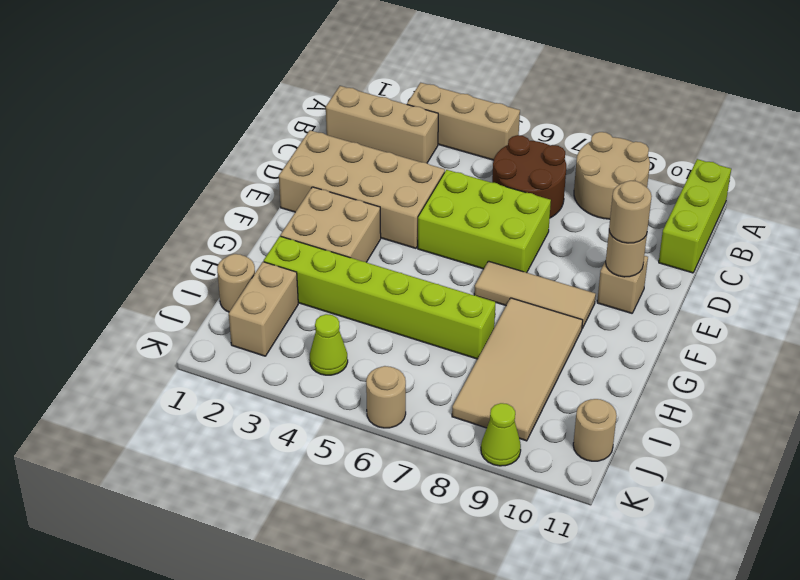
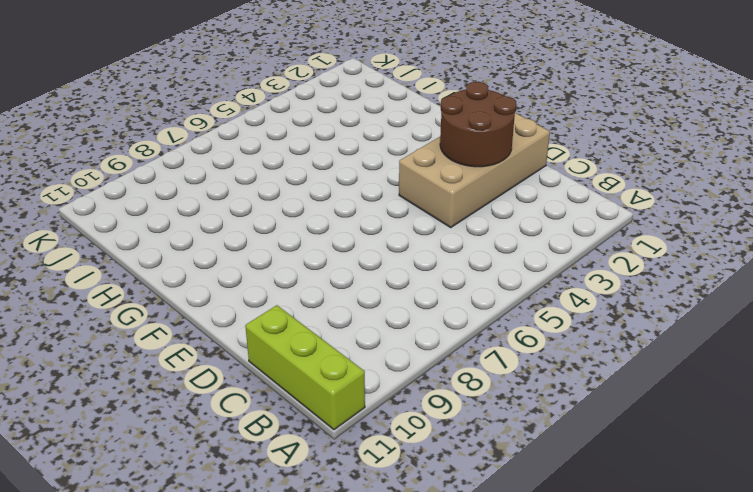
brown 2x2 round brick [440,82,516,167] -> brown 2x2 round brick moved to [492,135,566,218]
none -> tan 1x3 brick [407,83,520,160]
none -> tan 2x2 round brick [574,132,650,219]
none -> tan 1x3 brick [326,86,438,163]

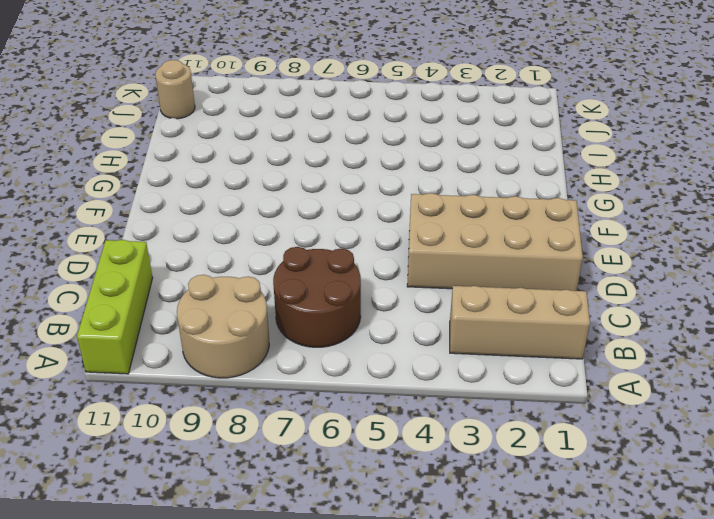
none -> tan 1x3 brick [407,83,520,160]
none -> lime 2x3 brick [418,170,551,273]
none -> tan 1x1 brick [597,256,648,313]

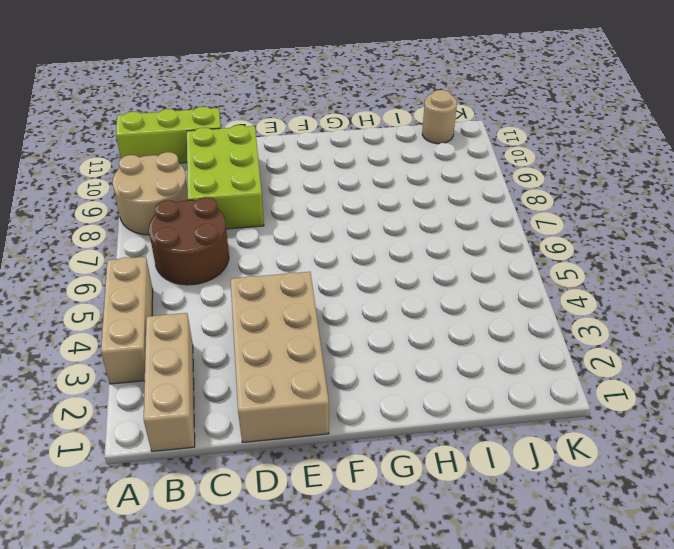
lime 2x3 brick [187,125,264,229] -> lime 2x3 brick moved to [418,170,551,273]
none -> tan 1x1 brick [597,256,648,313]
none -> tan 2x2 brick [280,187,381,262]
none -> tan 1x3 tile [474,261,596,328]

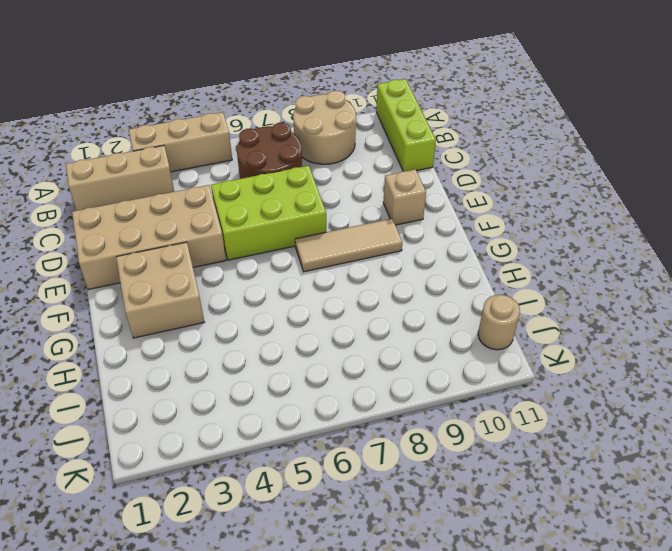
none -> tan 2x4 tile [452,298,583,441]
none -> lime 1x6 brick [264,236,496,359]
none -> tan 1x1 round brick [217,254,255,312]

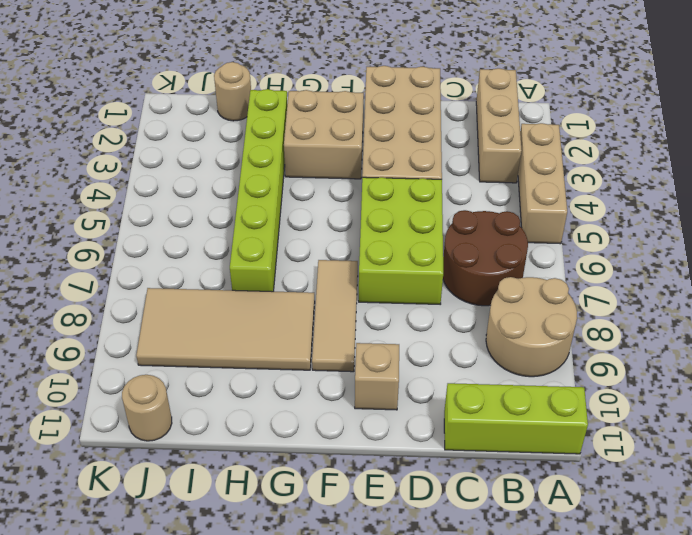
none -> tan 1x2 brick [229,262,298,356]
none -> lime 1x1 cone [310,314,348,375]
none -> tan 1x1 round brick [366,366,406,428]

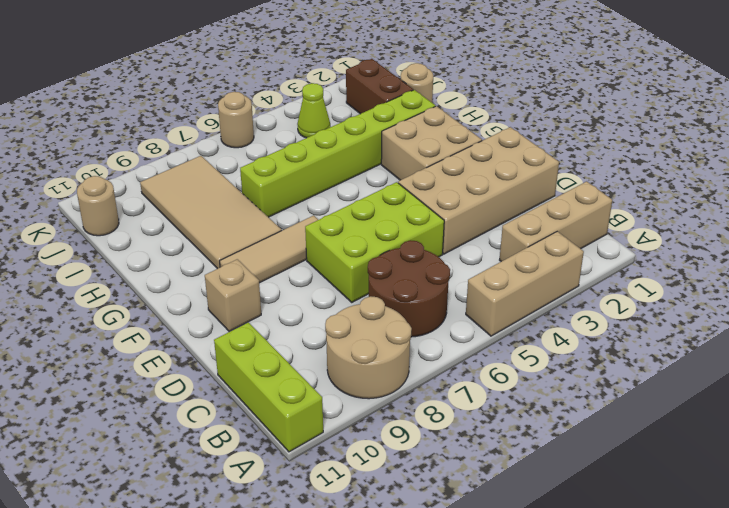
brown 1x2 brick [346,59,413,114] -> tan 1x2 brick [229,262,298,356]
none -> lime 1x1 cone [481,403,521,466]
none -> tan 1x1 round brick [605,231,647,277]
none -> tan 1x1 round brick [609,181,652,243]

